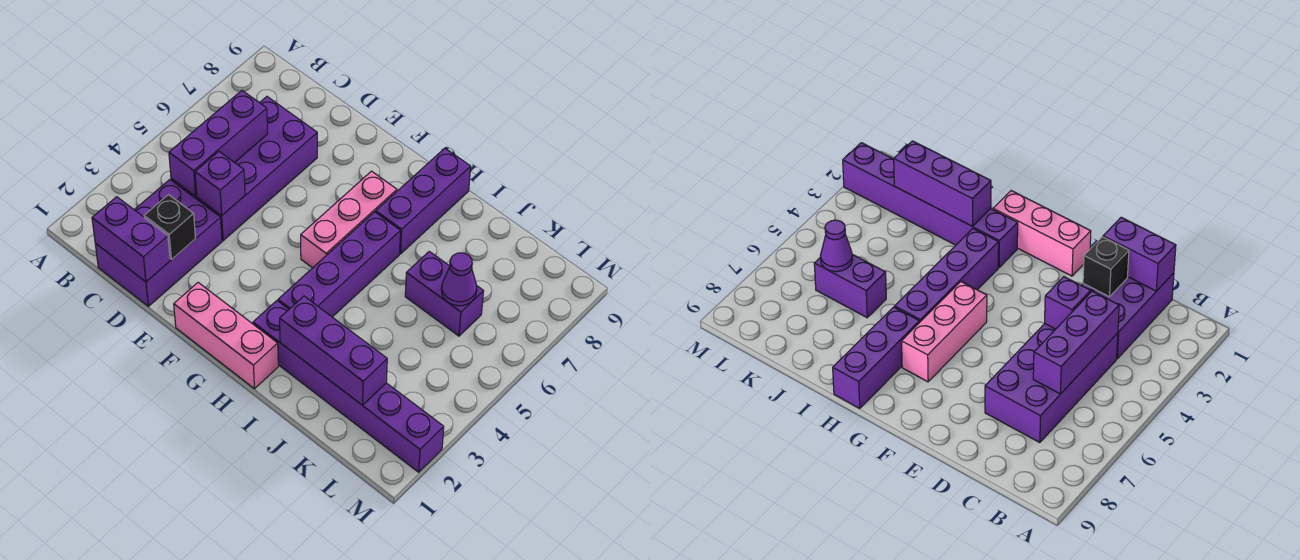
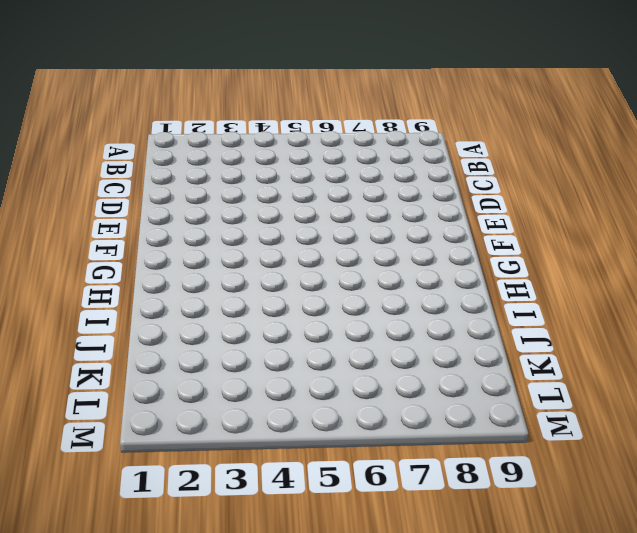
none -> purple 2x3 brick [95,180,222,306]
none -> purple 2x4 brick [171,97,317,241]
none -> pink 1x3 brick [174,283,278,389]

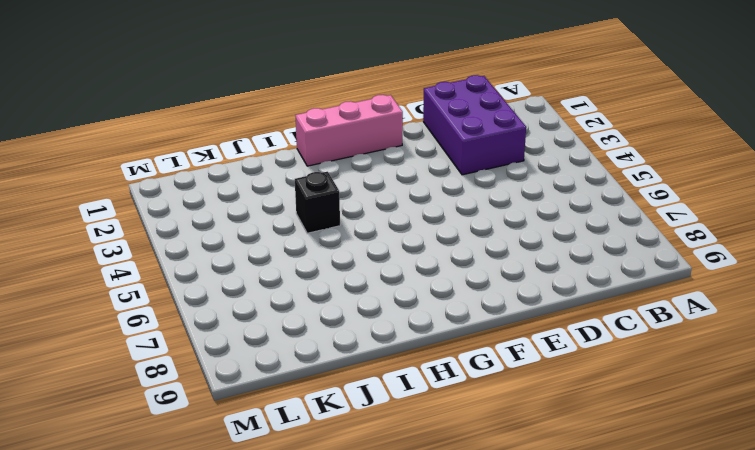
black 1x1 brick [295,172,340,233] -> black 1x1 brick moved to [144,195,196,259]
none -> purple 2x4 brick [171,97,317,241]
none -> pink 1x3 brick [301,171,397,268]
none -> purple 1x6 brick [253,301,444,472]

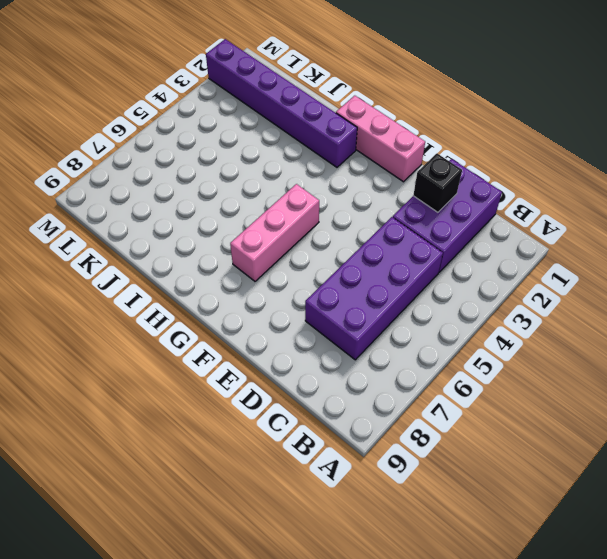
none -> purple 1x4 brick [278,212,400,317]
none -> purple 1x3 brick [376,148,471,254]
none -> purple 1x2 brick [405,251,484,336]

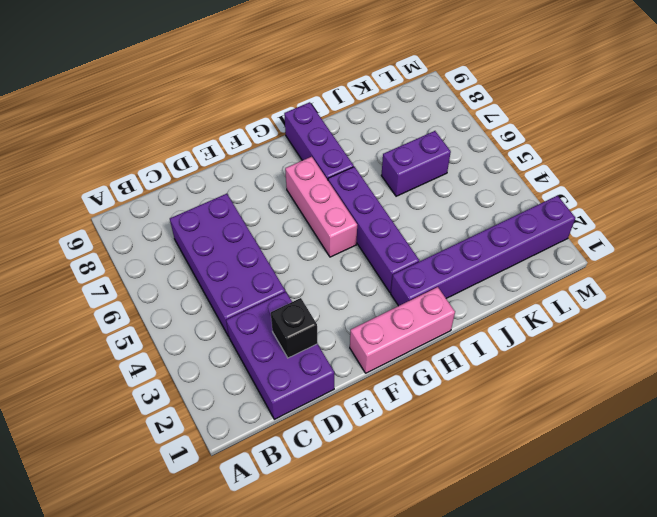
none -> purple 1x2 brick [92,197,170,282]
none -> purple 1x3 brick [169,91,268,196]
none -> purple 1x1 brick [195,151,245,216]

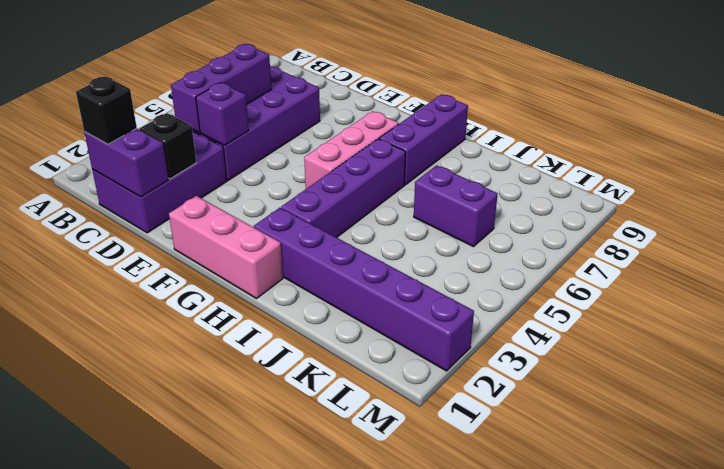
black 1x1 brick [76,77,137,144] -> none
none -> purple 1x3 brick [280,296,387,405]
none -> purple 1x1 cone [441,253,477,306]

